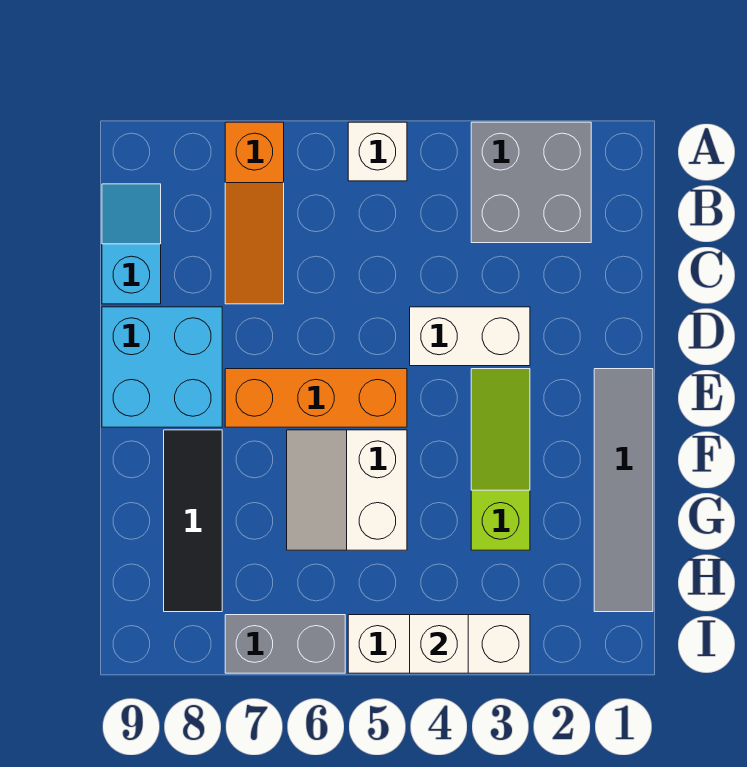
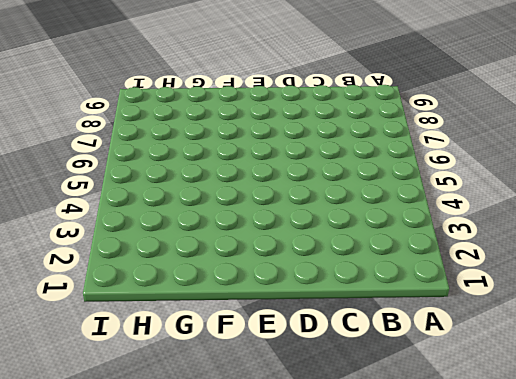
none -> grey 2x2 brick [471,122,591,243]
none -> white 1x1 brick [348,122,407,181]
none -> orange 1x3 slope [225,122,284,304]

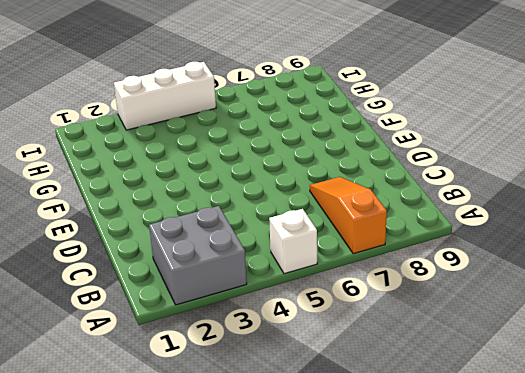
none -> cyan 1x2 slope [102,184,161,304]
none -> white 1x2 brick [410,307,530,366]
none -> cyan 2x2 brick [102,307,222,427]

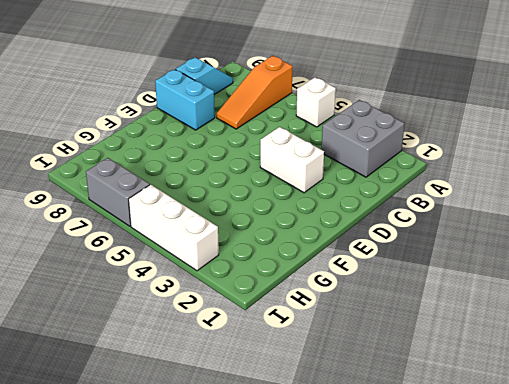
cyan 1x2 brick [155,69,215,130] -> cyan 2x2 brick [102,307,222,427]
none -> grey 1x4 tile [594,369,653,612]
none -> lime 1x3 slope [471,369,530,550]
none -> orange 1x3 brick [225,369,407,427]

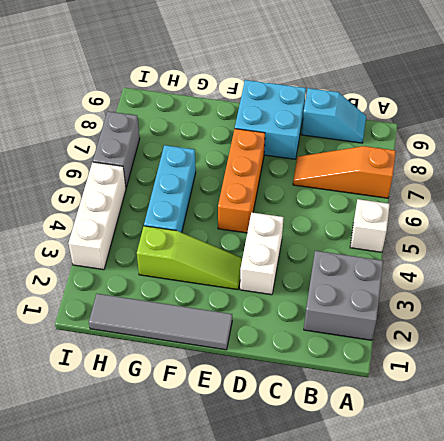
cyan 1x3 brick [144,145,196,233] -> white 2x2 slope [287,430,407,550]
none -> black 1x3 tile [164,430,222,612]
none -> white 1x1 brick [410,615,468,673]

